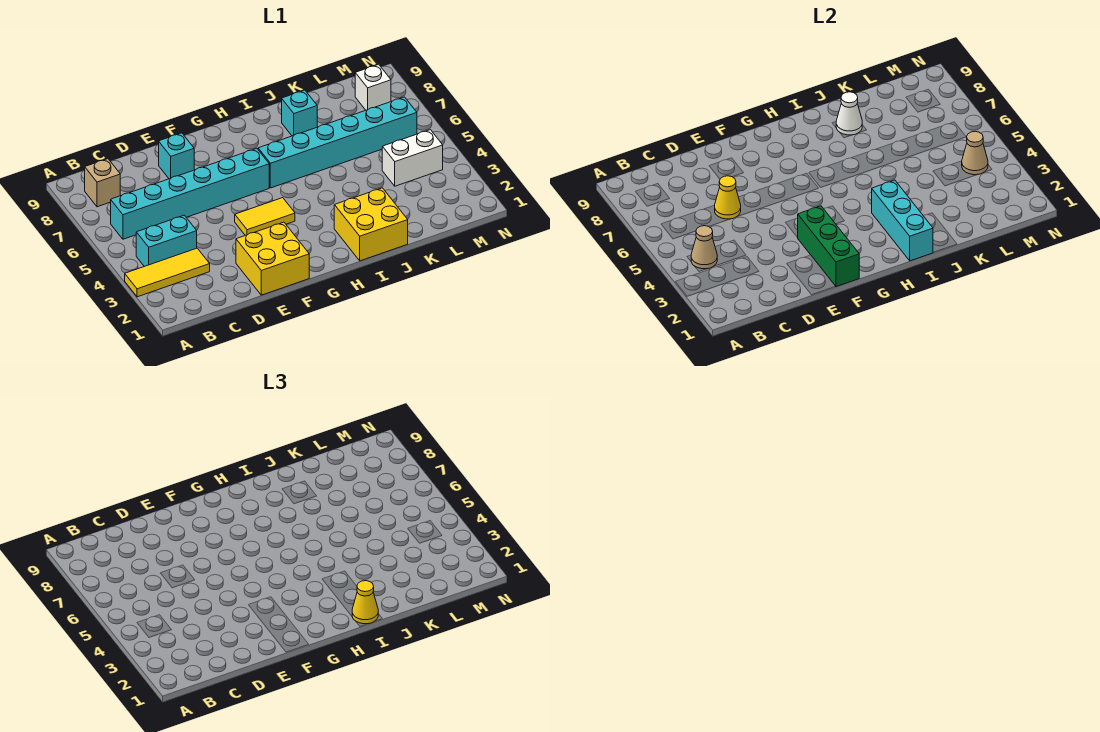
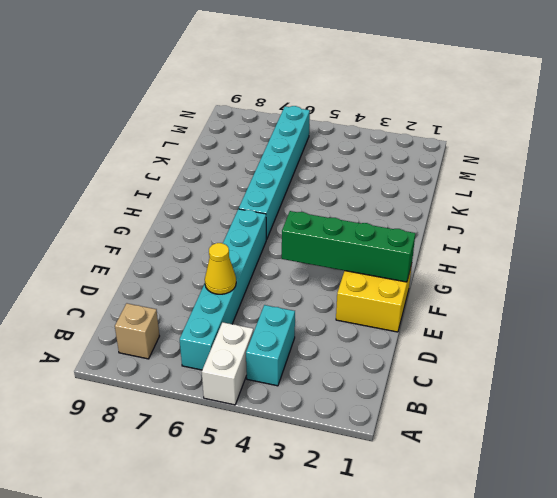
white 1x2 brick [202,322,254,405] -> white 1x2 brick moved to [382,130,443,186]
green 1x4 brick [282,211,416,282] -> green 1x3 brick [798,206,859,287]
none -> yellow 1x3 tile [125,248,210,297]
none -> cyan 1x1 brick [158,133,194,179]
none -> yellow 1x2 tile [235,198,295,235]

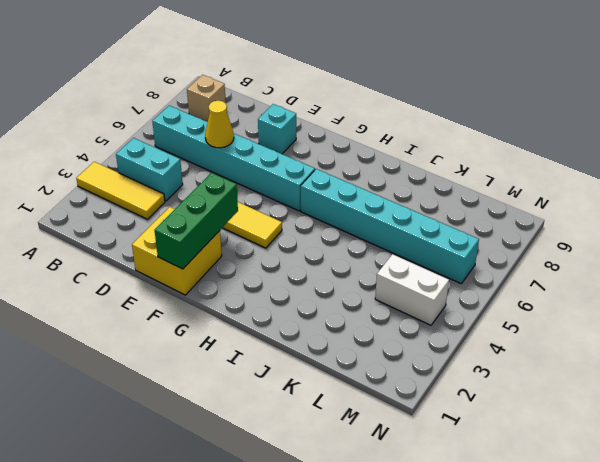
none -> yellow 2x2 brick [334,188,408,261]
none -> cyan 1x1 brick [282,90,317,136]
none -> white 1x1 brick [355,64,391,110]

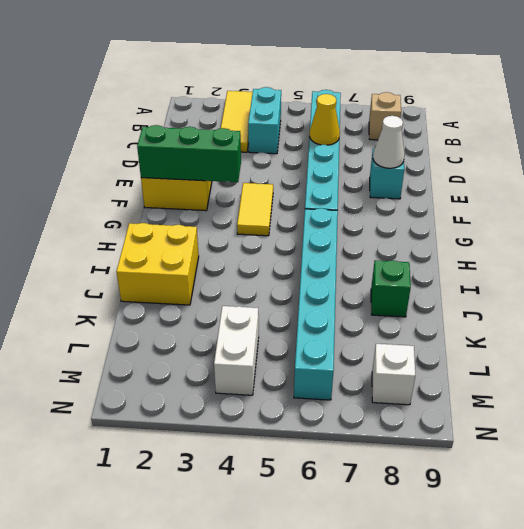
white 1x1 cone [373,116,405,168] -> white 1x1 cone moved to [836,92,862,135]
green 1x1 brick [371,260,411,317] -> cyan 1x1 brick [282,90,317,136]
none -> tan 1x1 cone [691,226,717,269]
none -> cyan 1x3 brick [872,180,933,261]
none -> tan 1x1 cone [962,131,988,175]

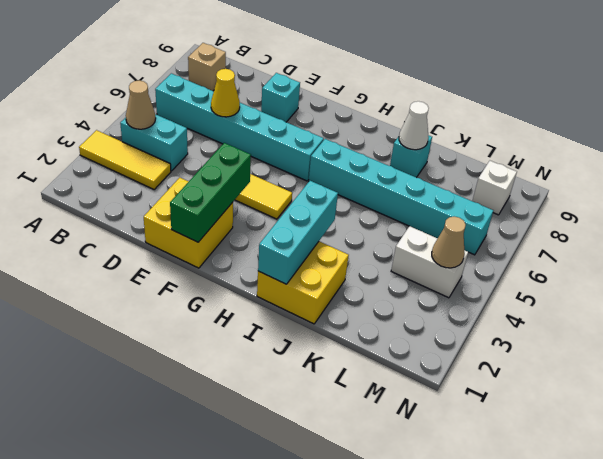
none -> yellow 1x1 cone [352,581,378,624]

